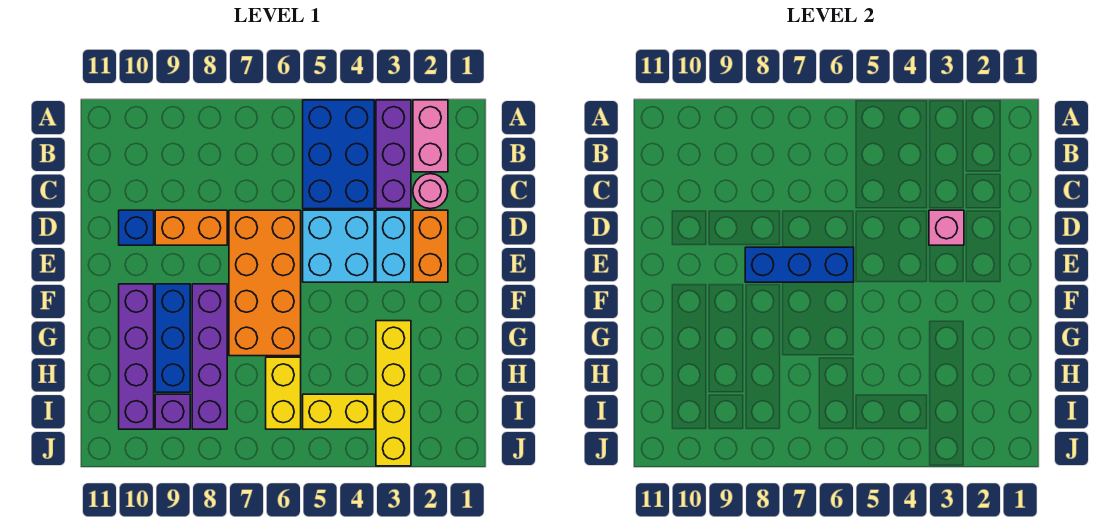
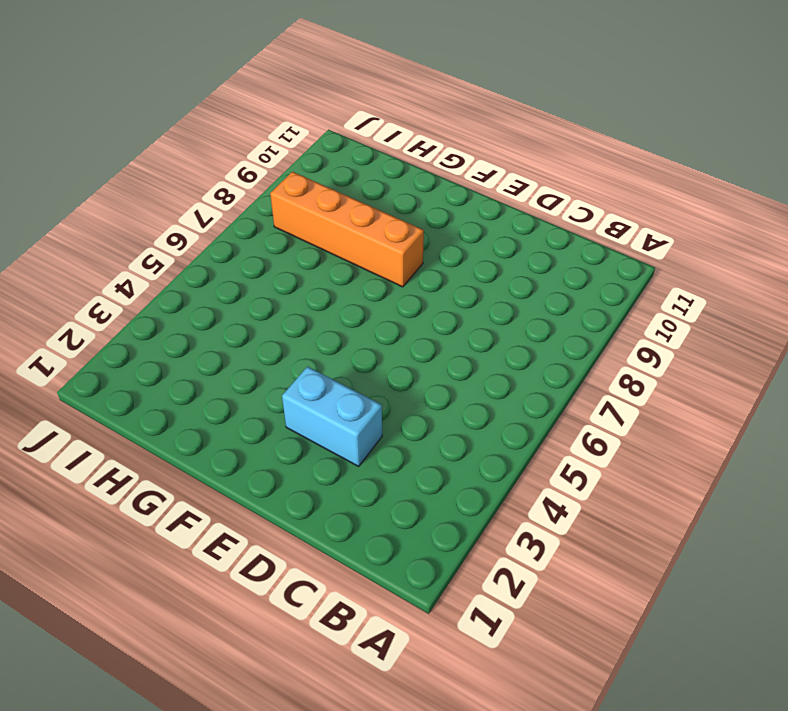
orange 1x4 brick [270,172,424,287] -> purple 1x4 brick [192,284,227,429]
none -> pink 1x2 brick [413,100,448,172]
none -> purple 1x3 brick [376,100,411,209]
none -> blue 2x3 brick [303,100,374,209]

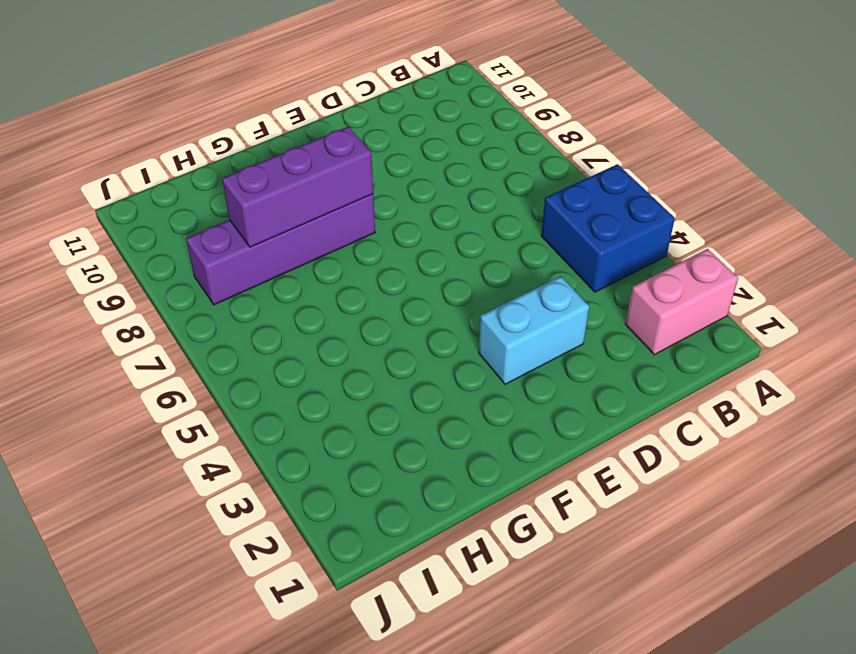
blue 2x2 brick [541,164,675,292] -> blue 2x3 brick [303,100,374,209]
purple 1x3 brick [222,126,373,247] -> purple 1x3 brick moved to [376,100,411,209]
none -> pink 1x1 round brick [413,174,448,209]
none -> orange 1x2 brick [413,210,448,282]
none -> cyan 2x2 brick [303,210,374,282]

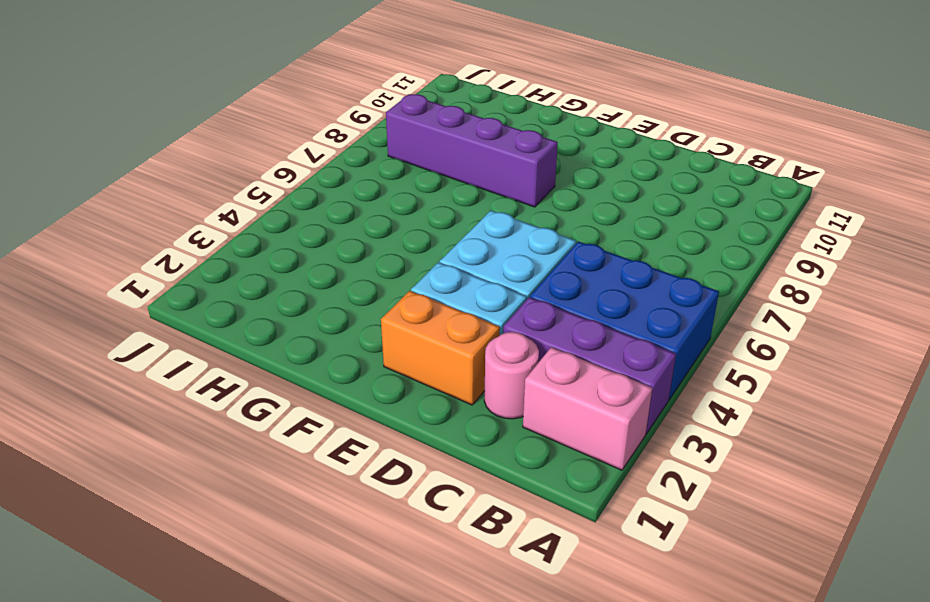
none -> orange 2x4 brick [229,210,301,356]
none -> orange 1x2 brick [155,210,227,245]
none -> blue 1x1 brick [119,210,154,245]

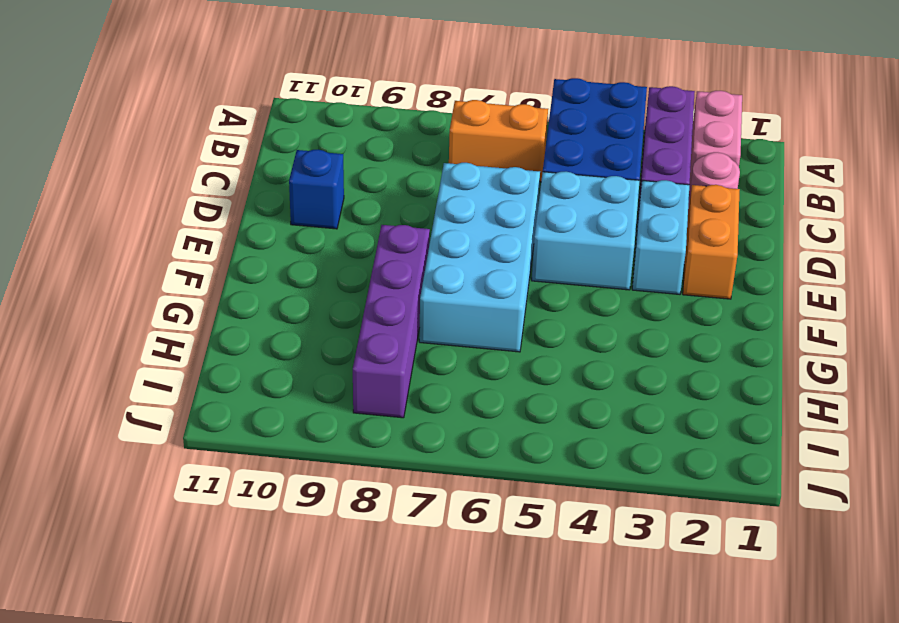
orange 1x2 brick [449,100,548,182] -> orange 1x2 brick moved to [155,210,227,245]
cyan 2x4 brick [419,163,540,352] -> orange 2x4 brick [229,210,301,356]
none -> blue 1x3 brick [155,284,190,392]
none -> purple 1x4 brick [119,284,154,429]
none -> yellow 1x4 brick [376,321,411,466]

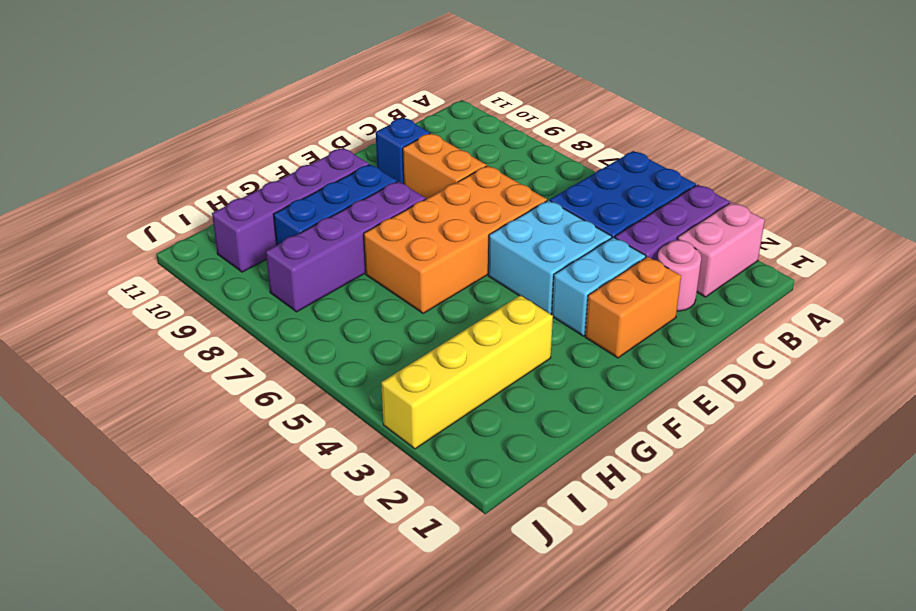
none -> yellow 1x2 brick [266,357,301,429]
none -> yellow 1x2 brick [303,394,374,429]
none -> purple 1x1 brick [155,394,190,429]

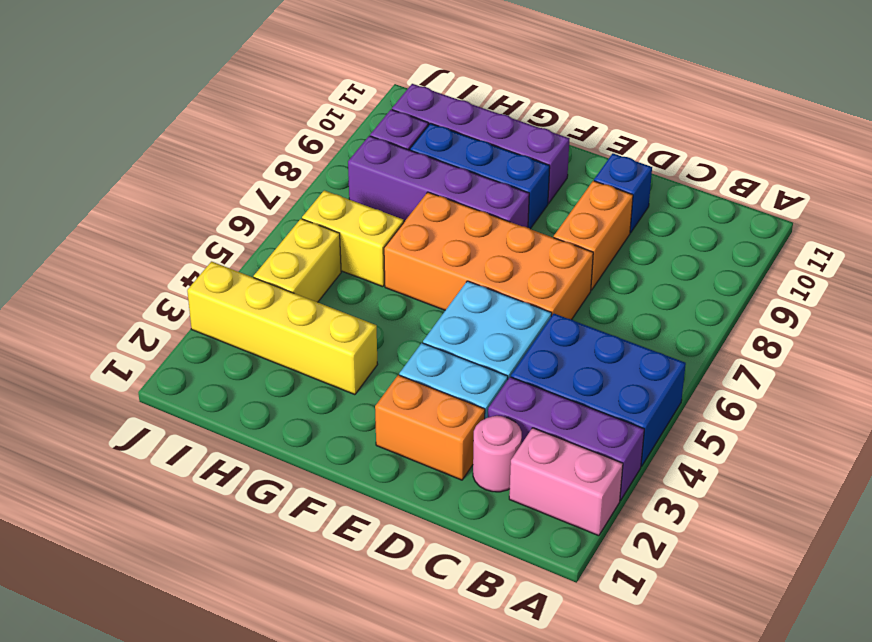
none -> pink 1x1 brick [929,210,964,245]
none -> blue 1x3 brick [745,247,854,282]

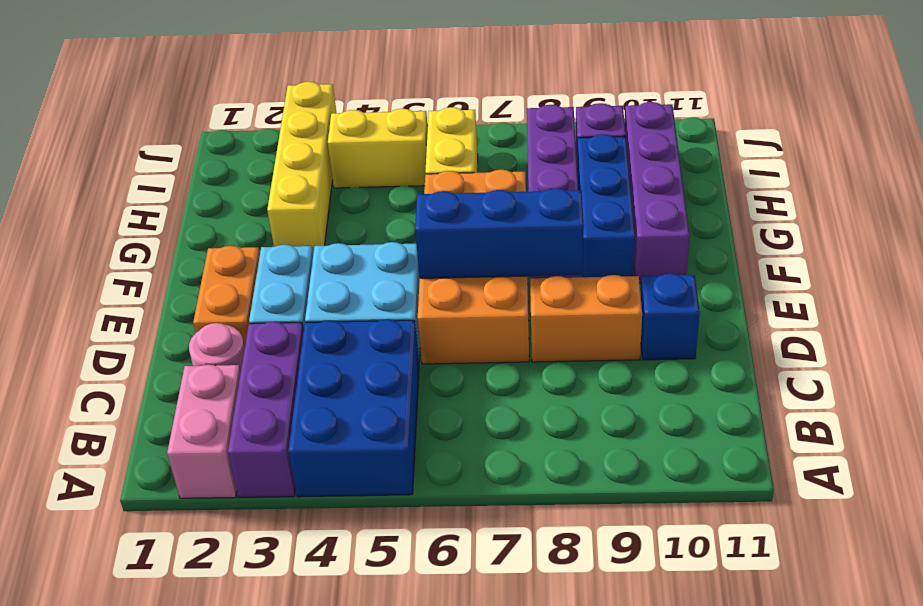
none -> pink 1x1 brick [929,210,964,245]

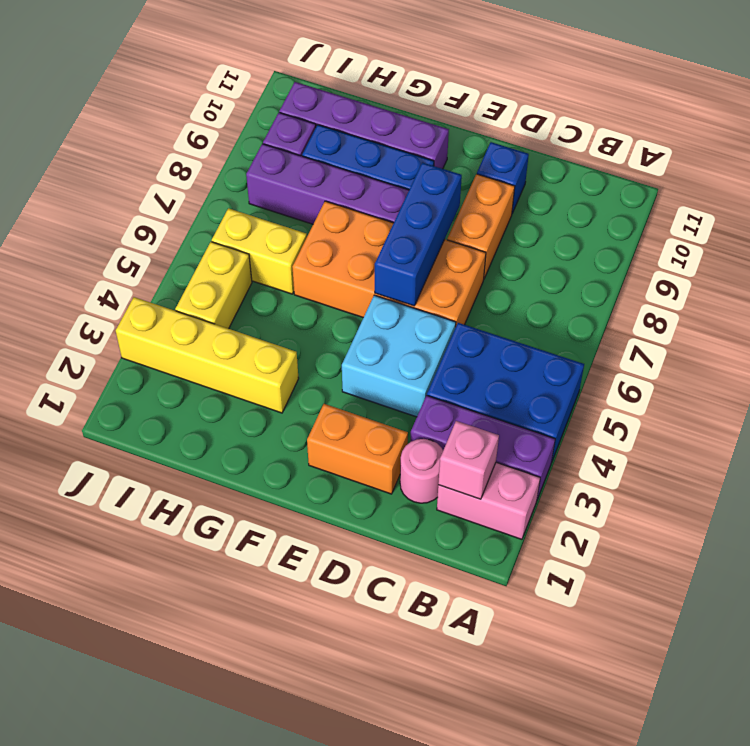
pink 1x1 brick [438,421,499,499] -> pink 1x1 brick moved to [929,210,964,245]
none -> cyan 1x2 brick [376,210,411,282]

